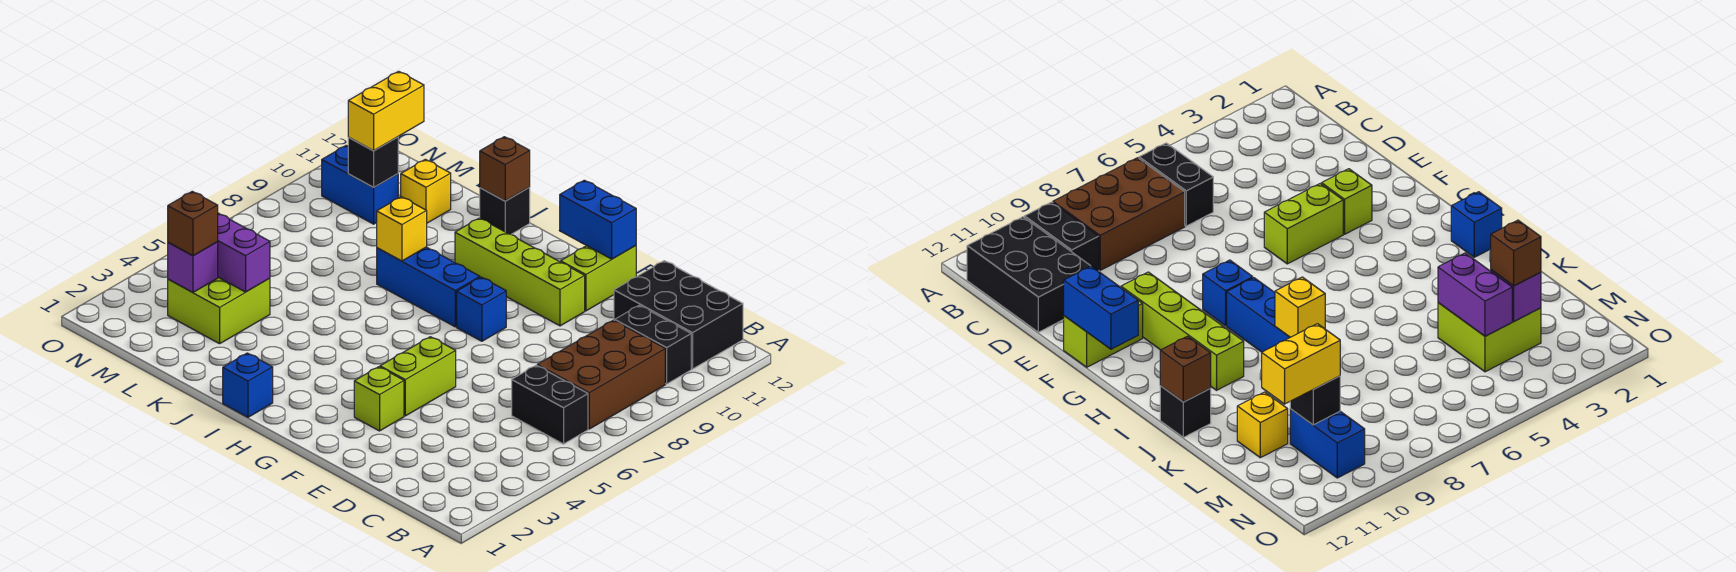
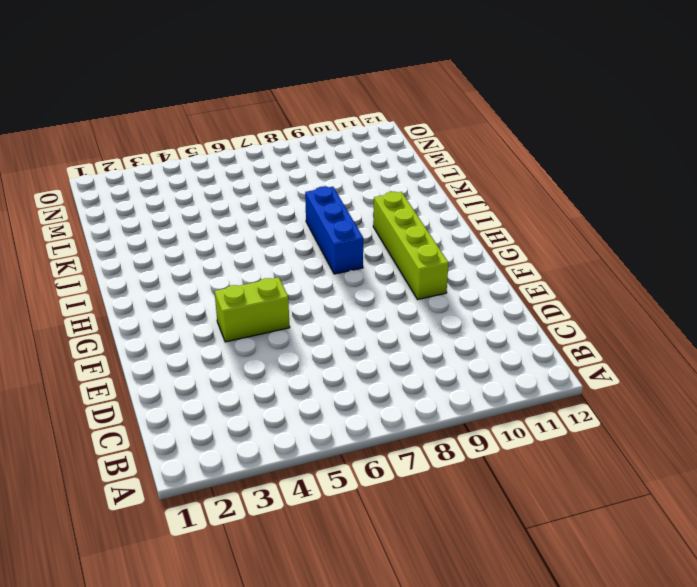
none -> black 1x2 brick [512,365,588,444]
none -> brown 2x3 brick [537,320,665,429]
none -> black 1x2 brick [615,305,691,384]

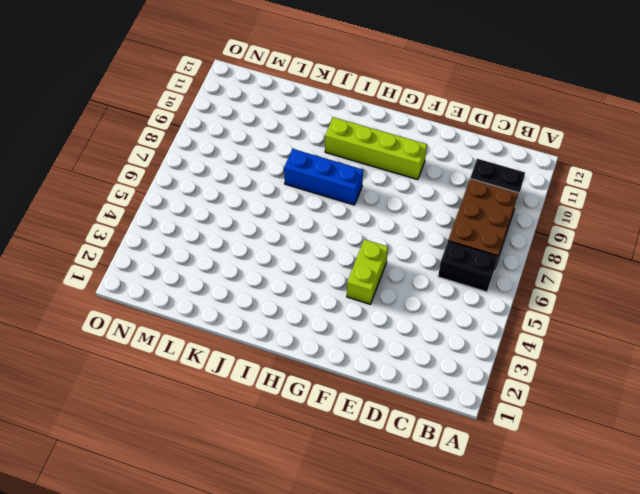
none -> black 2x3 brick [614,261,743,369]
none -> lime 1x1 brick [354,367,404,431]
none -> lime 1x2 brick [561,246,636,311]

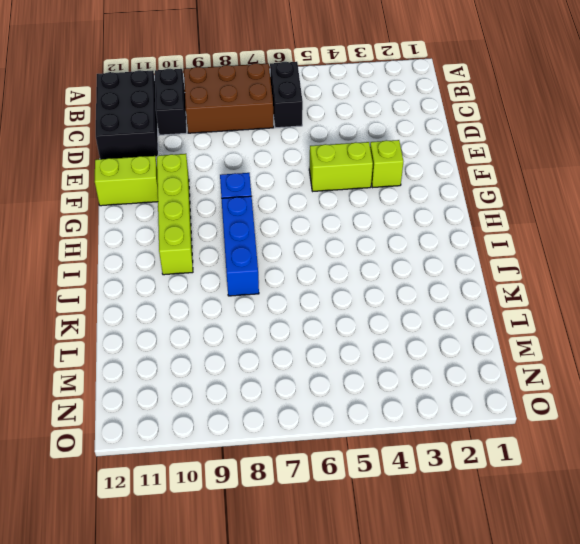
none -> blue 1x1 brick [223,353,273,417]
none -> black 1x1 brick [480,187,530,234]
none -> lime 2x2 brick [168,277,270,344]

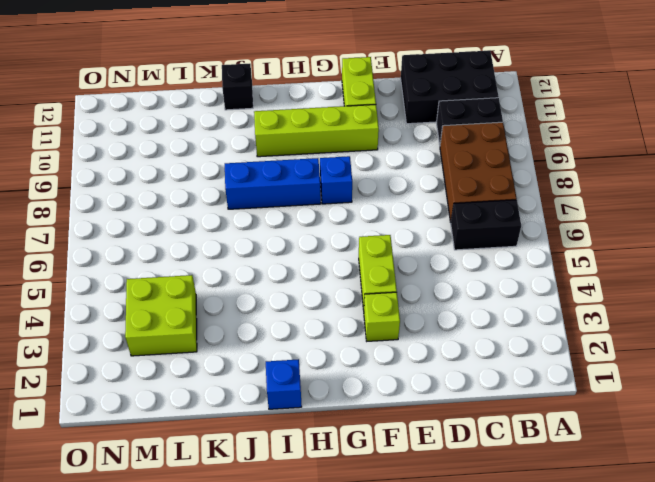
none -> yellow 1x1 brick [401,159,451,223]
none -> blue 1x2 brick [322,145,398,224]
none -> blue 1x2 brick [560,180,636,259]

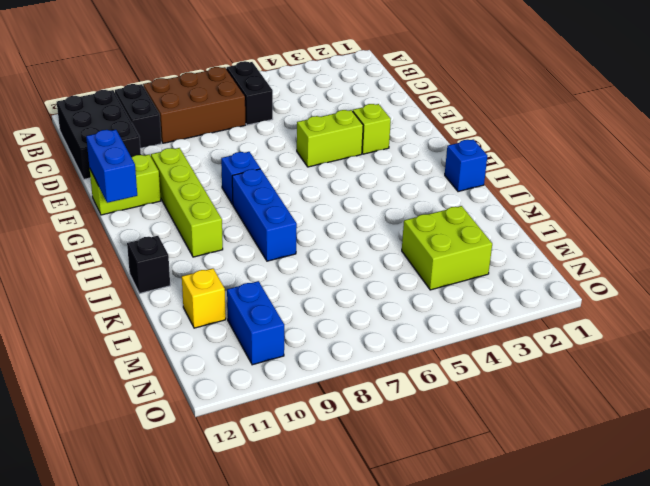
none -> yellow 1x1 brick [377,197,427,261]
none -> brown 1x1 brick [480,137,530,201]
none -> purple 1x2 brick [218,213,270,292]

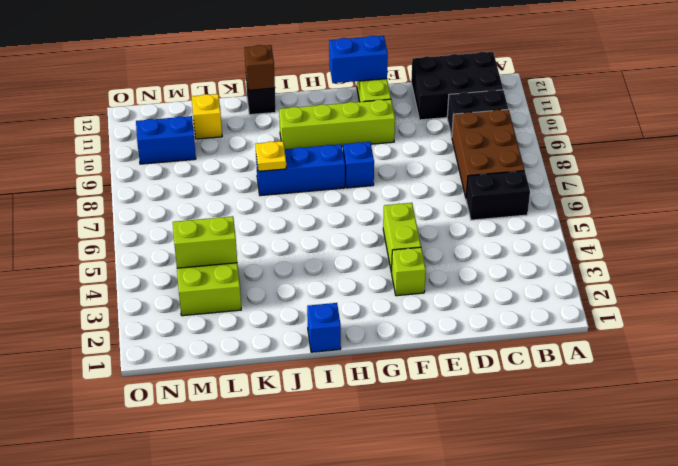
yellow 1x1 plate [255,141,286,171] -> yellow 1x1 brick [377,197,427,261]
lime 1x2 brick [173,216,237,268] -> purple 1x2 brick [218,213,270,292]
none -> purple 1x1 brick [168,242,218,292]
none -> black 1x1 brick [348,137,398,187]
none -> brown 1x1 brick [168,191,218,256]

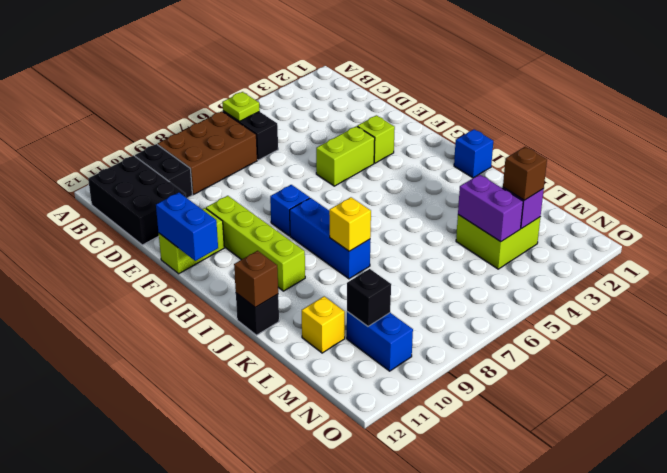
lime 1x1 plate [222,92,260,121] -> none
none -> yellow 1x2 brick [348,71,424,151]

